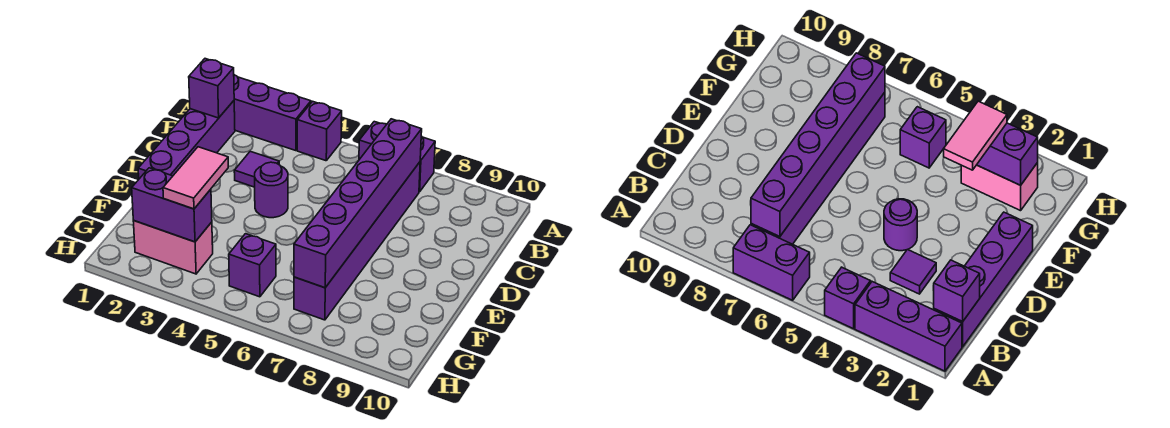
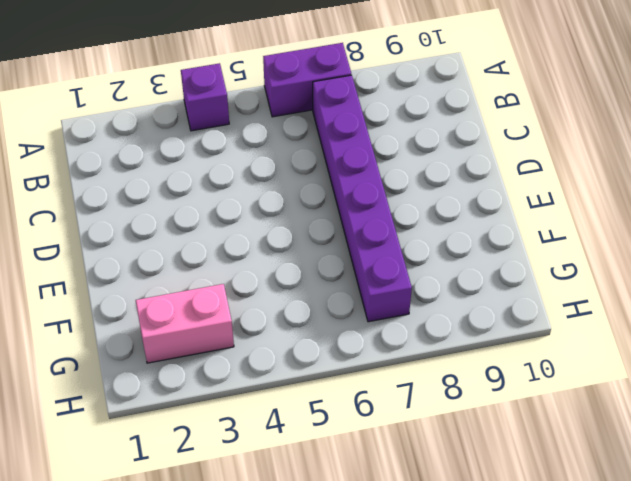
none -> purple 1x3 brick [234,75,311,151]
none -> purple 1x4 brick [138,101,235,179]
none -> purple 1x1 tile [234,151,279,187]

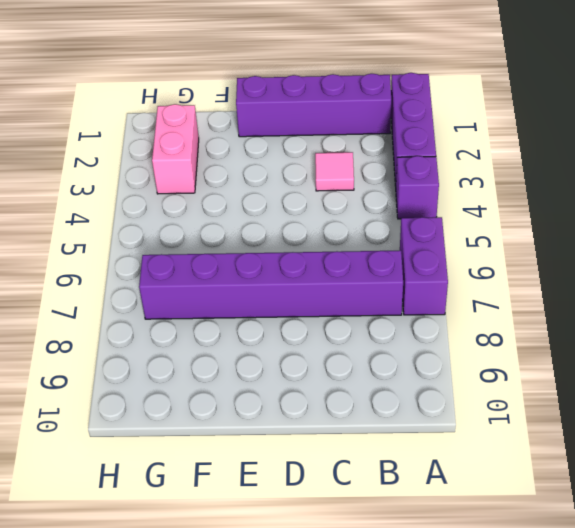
pink 1x1 tile [315,152,354,191] -> purple 1x1 tile [234,151,279,187]
none -> purple 1x1 round brick [255,162,288,218]
none -> purple 1x1 brick [229,234,276,297]
none -> purple 1x1 brick [189,59,234,118]

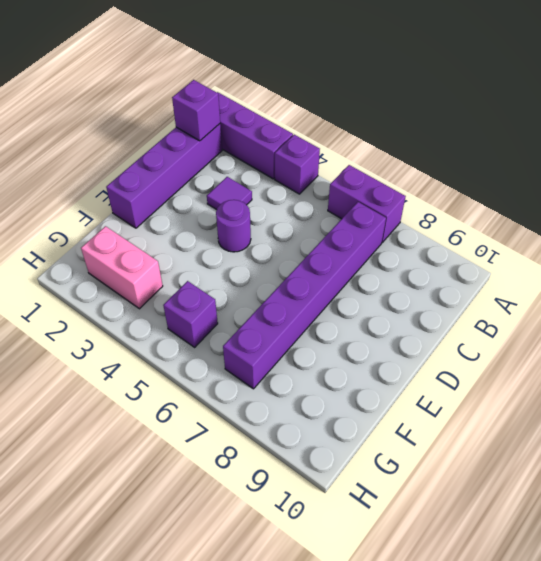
none -> purple 1x6 brick [294,119,422,288]
none -> purple 1x2 brick [132,168,212,242]
none -> pink 1x2 tile [163,147,228,209]

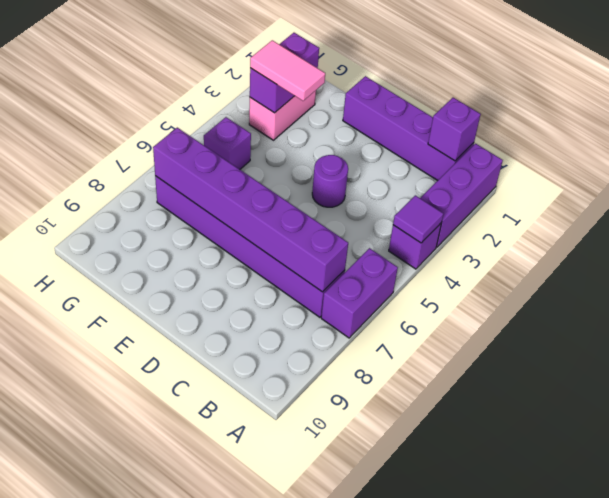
purple 1x1 tile [393,195,444,243] -> purple 1x1 tile moved to [234,151,279,187]

